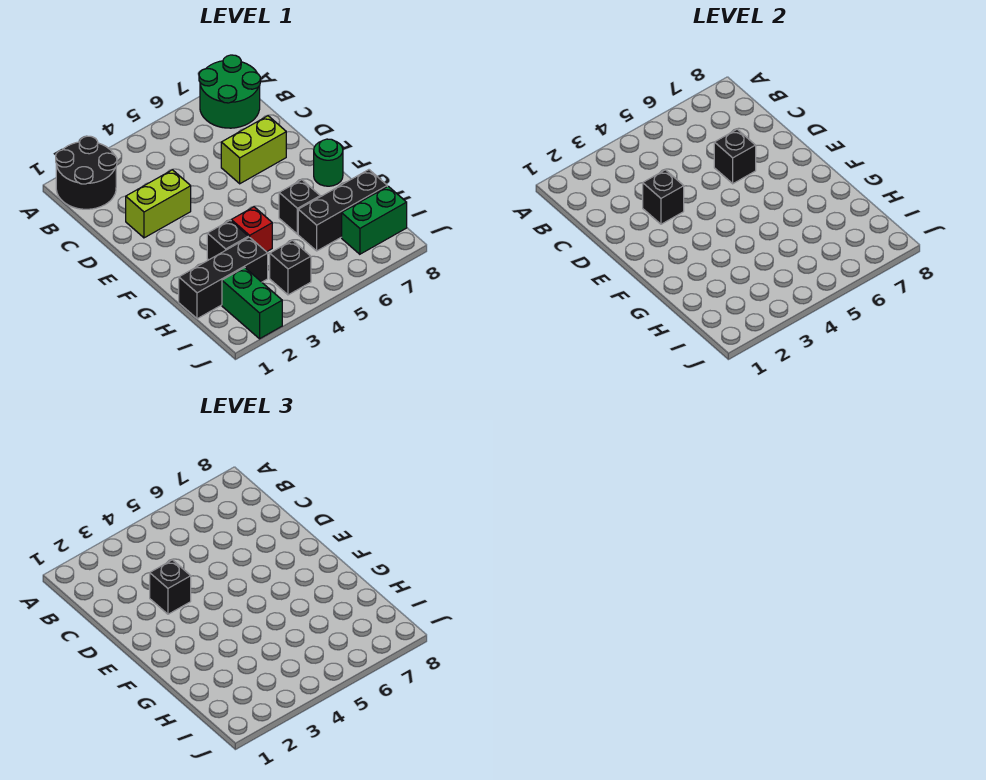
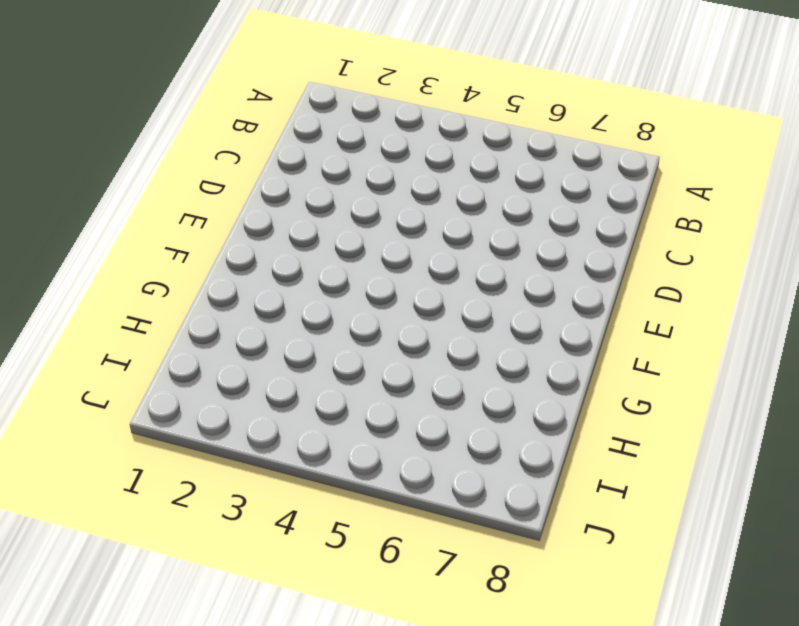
none -> black 2x2 round brick [56,136,117,209]
none -> green 2x2 round brick [199,55,260,128]
none -> lime 1x2 brick [126,170,191,238]

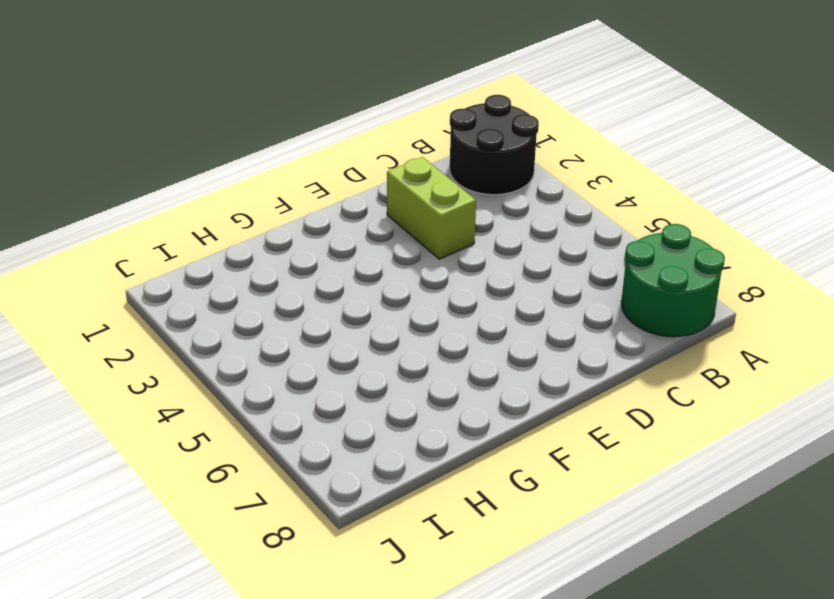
none -> lime 1x2 brick [221,116,286,184]
none -> green 1x1 round brick [314,139,343,186]
none -> black 1x1 brick [207,220,248,260]

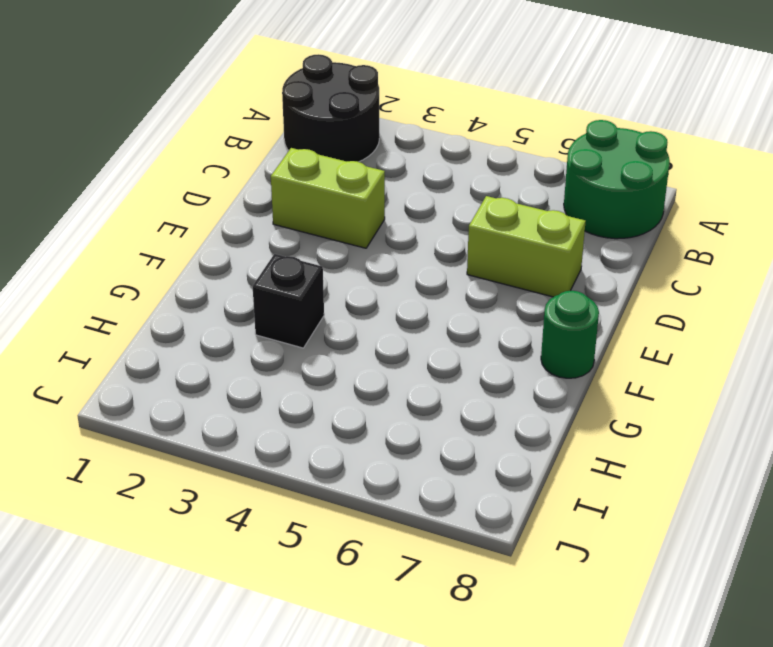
none -> red 1x1 brick [231,207,272,252]
none -> black 1x1 brick [279,180,320,234]
none -> black 1x3 brick [179,237,268,319]

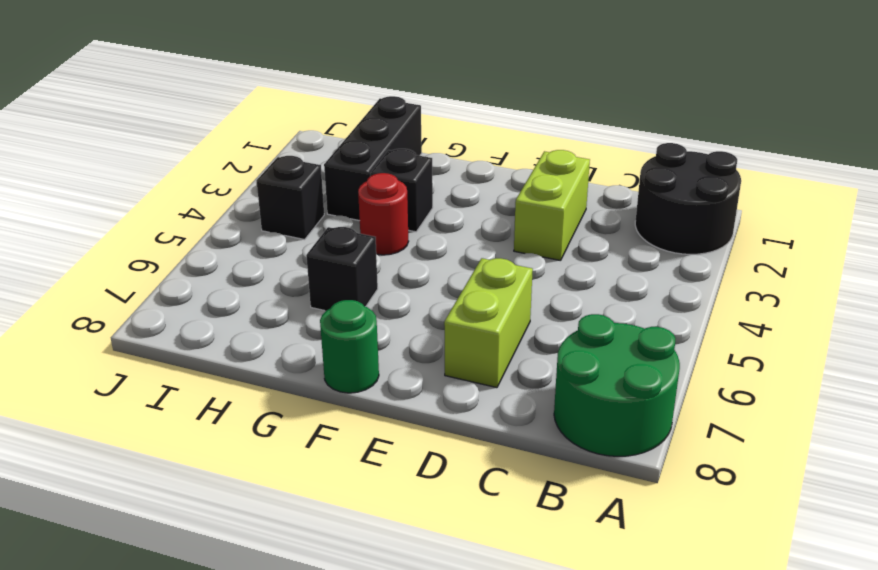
red 1x1 round brick [358,173,409,255] -> red 1x1 brick [231,207,272,252]
none -> black 1x3 brick [298,170,387,251]
none -> green 1x2 brick [222,267,282,339]
none -> green 1x2 brick [342,186,407,254]

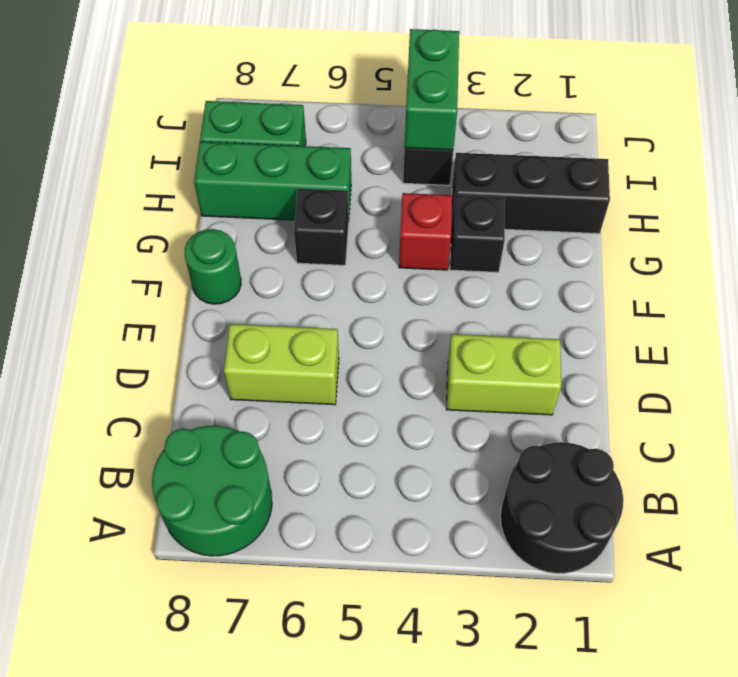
green 1x3 brick [194,142,351,222] -> black 1x3 brick [298,170,387,251]
green 1x2 brick [405,29,459,150] -> green 1x2 brick moved to [222,267,282,339]
none -> black 1x1 brick [643,170,684,224]
none -> black 1x1 brick [714,129,756,184]
none -> black 1x1 brick [150,560,191,614]

